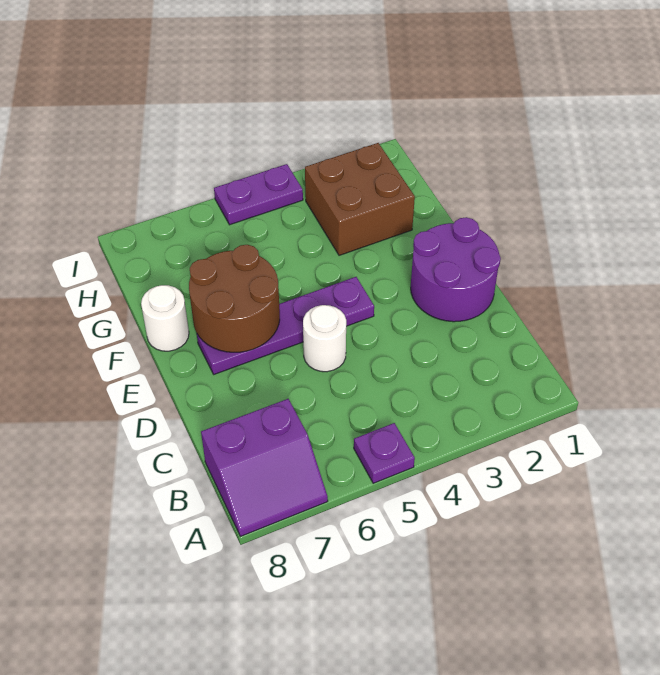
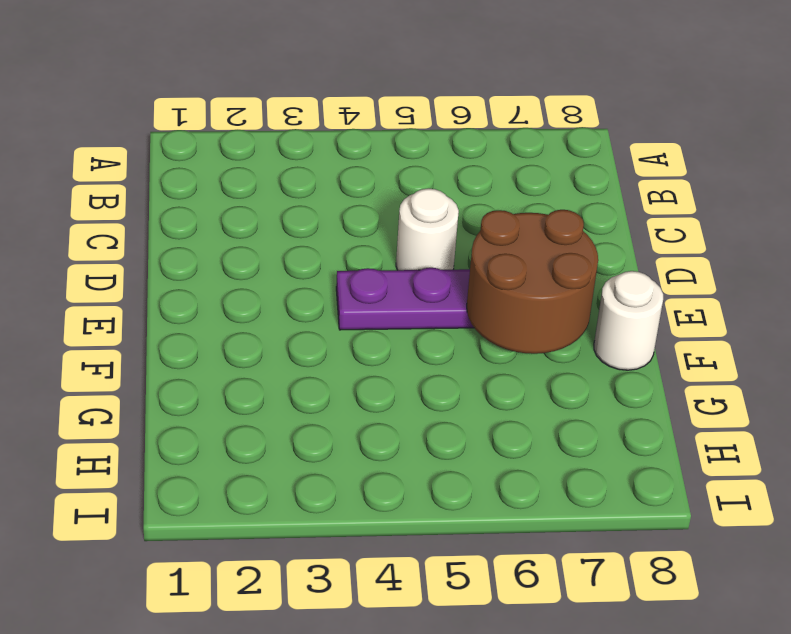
none -> purple 1x1 plate [354,423,415,483]
none -> purple 2x2 slope [201,399,328,536]

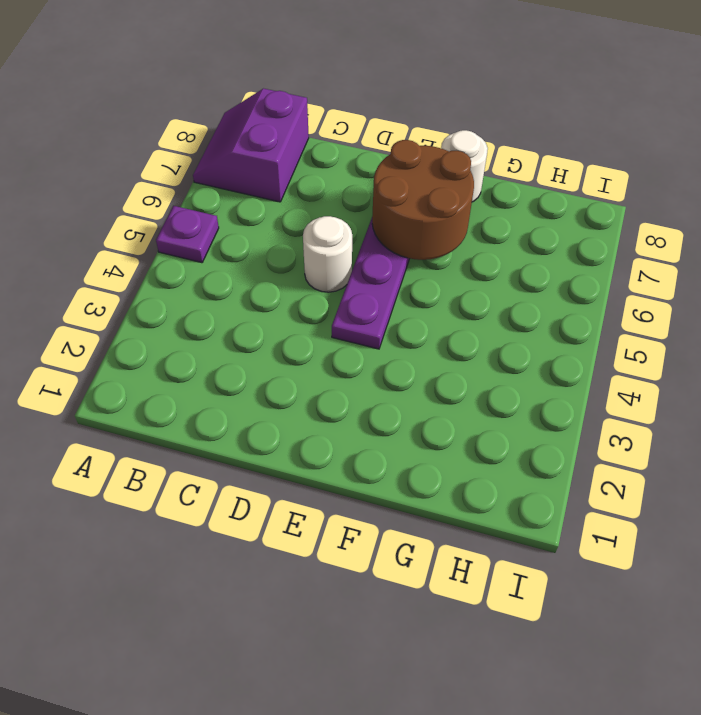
none -> purple 2x2 round brick [411,217,501,322]
none -> brown 2x2 brick [305,143,415,255]

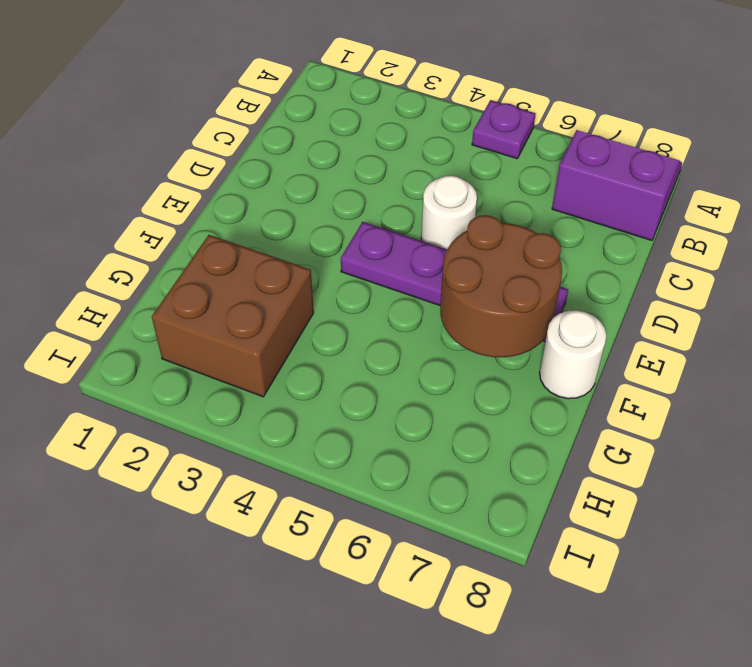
none -> purple 2x2 round brick [411,217,501,322]
none -> purple 1x2 plate [214,164,303,225]

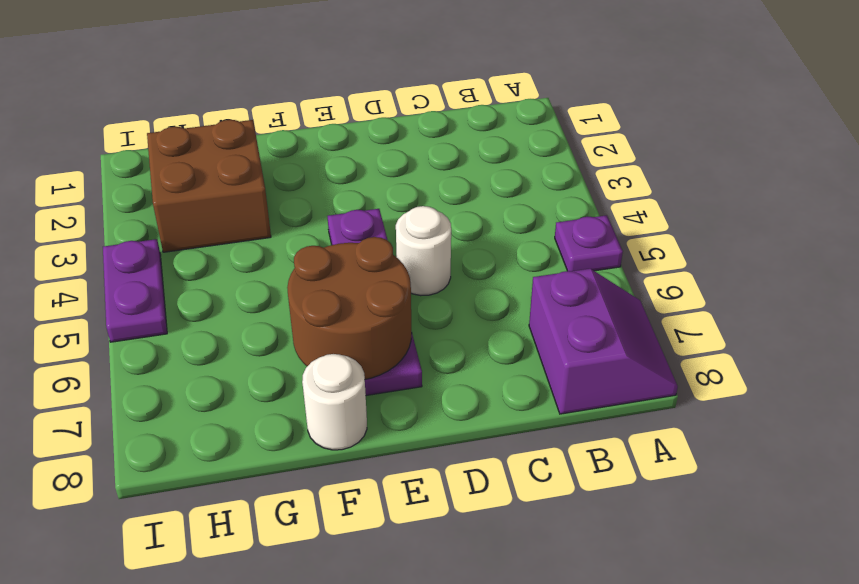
none -> purple 2x2 round brick [411,217,501,322]

